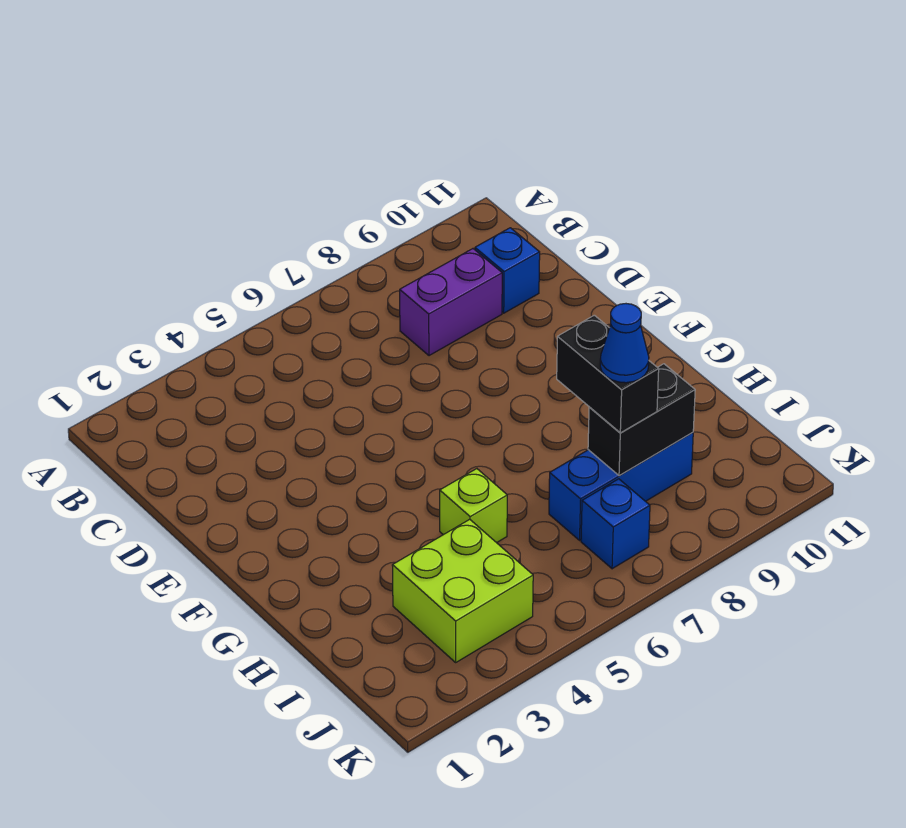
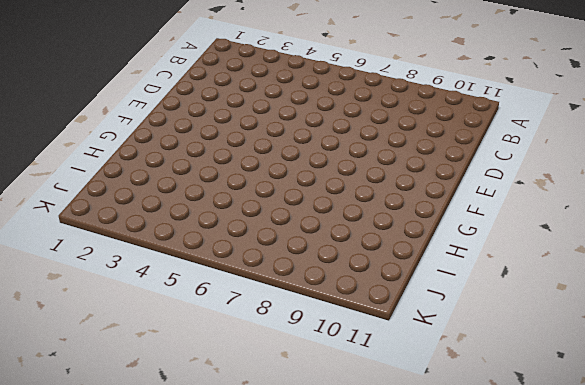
none -> purple 1x2 brick [400,249,502,356]
none -> blue 1x1 brick [475,228,540,313]

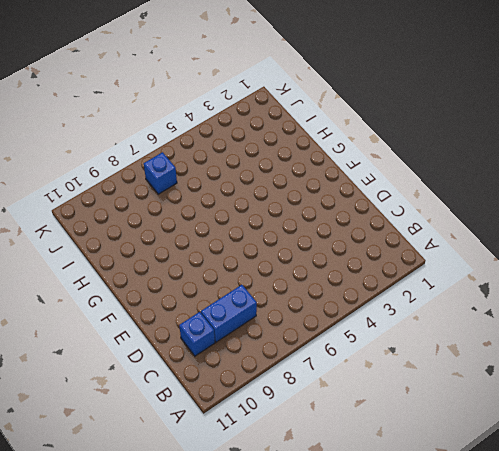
blue 1x2 brick [201,285,257,342] -> purple 1x2 brick [400,249,502,356]
none -> lime 1x1 brick [440,469,507,543]
none -> lime 2x2 brick [392,519,533,662]

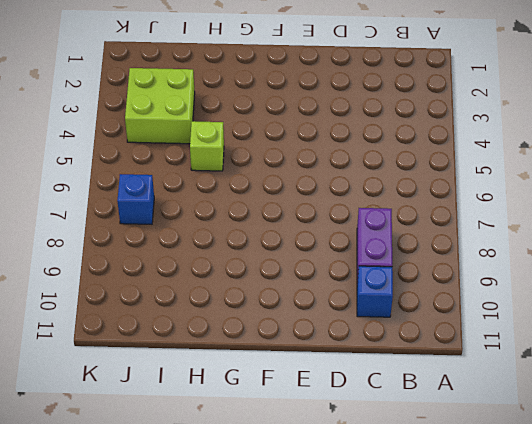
none -> blue 1x3 brick [549,433,693,540]
none -> black 1x2 brick [588,364,695,476]

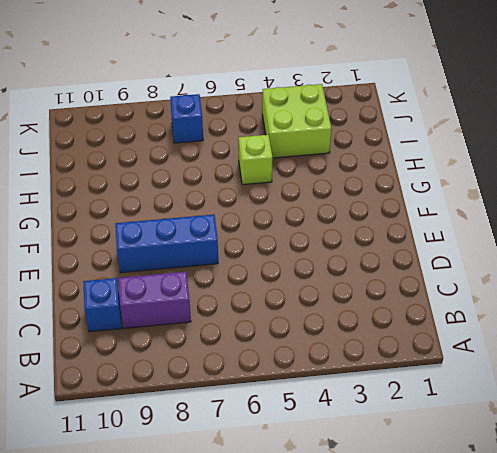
blue 1x3 brick [115,215,218,273] -> blue 1x3 brick moved to [549,433,693,540]
none -> black 1x2 brick [588,364,695,476]
none -> black 1x2 brick [557,315,659,433]

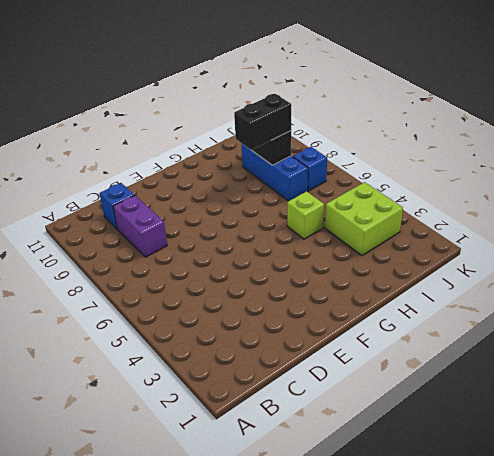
none -> blue 1x1 cone [600,304,649,383]

